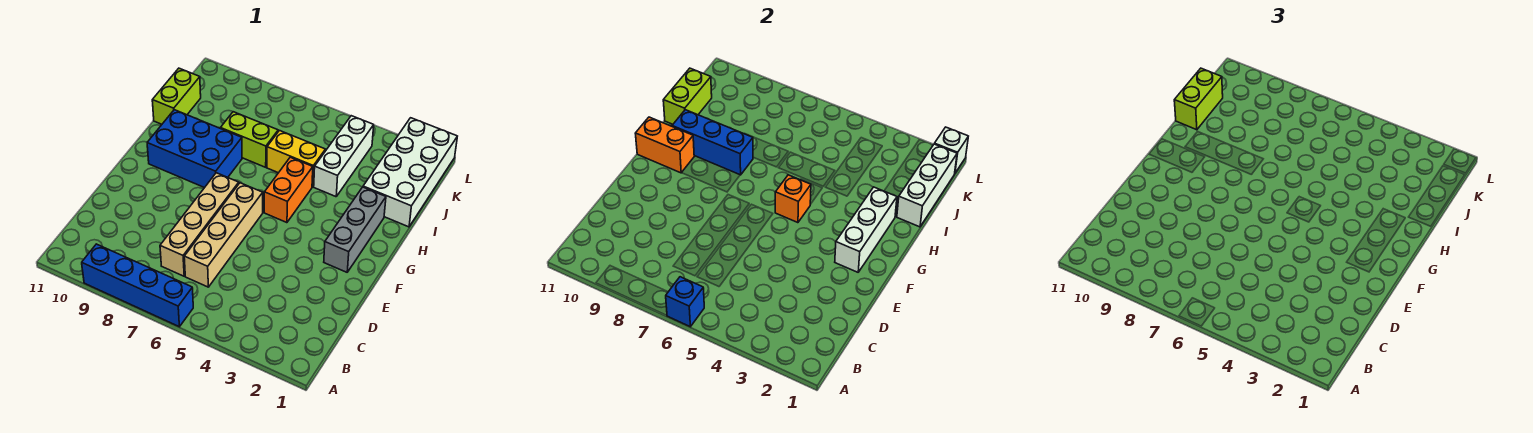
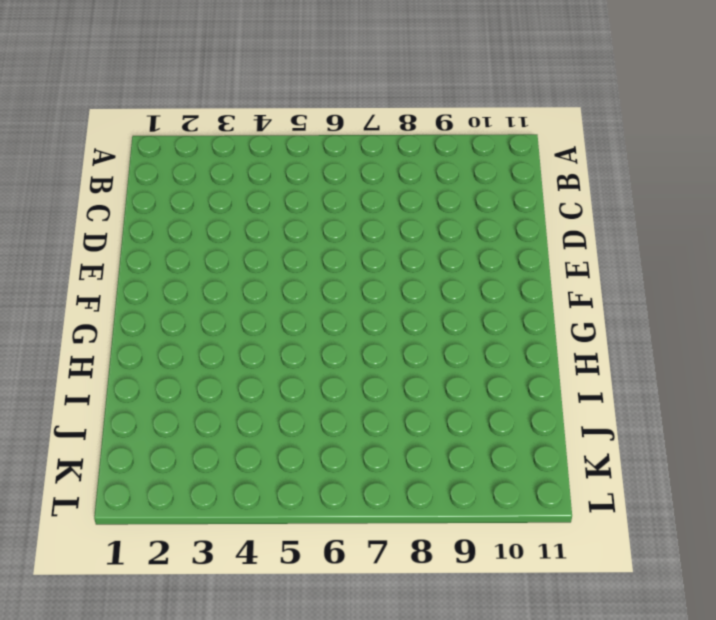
none -> blue 1x4 brick [82,244,193,327]
none -> tan 1x4 brick [184,183,263,287]
none -> tan 1x4 brick [160,173,239,276]

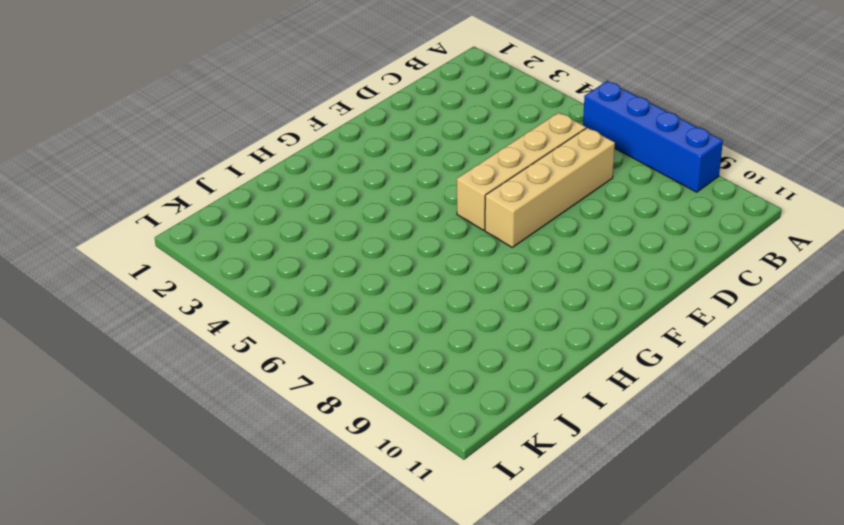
none -> grey 1x3 brick [324,187,386,272]
none -> orange 1x2 brick [264,157,313,223]
none -> blue 2x3 brick [147,110,242,188]

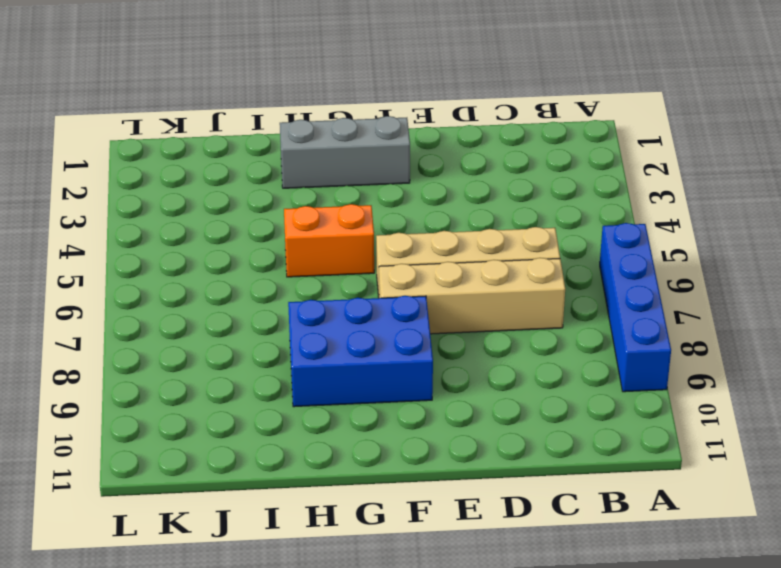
blue 2x3 brick [288,296,433,407] -> blue 2x3 brick turned to [147,110,242,188]
none -> white 2x4 brick [363,118,457,227]
none -> white 1x3 brick [314,116,374,197]
none -> yellow 1x2 brick [267,131,325,187]

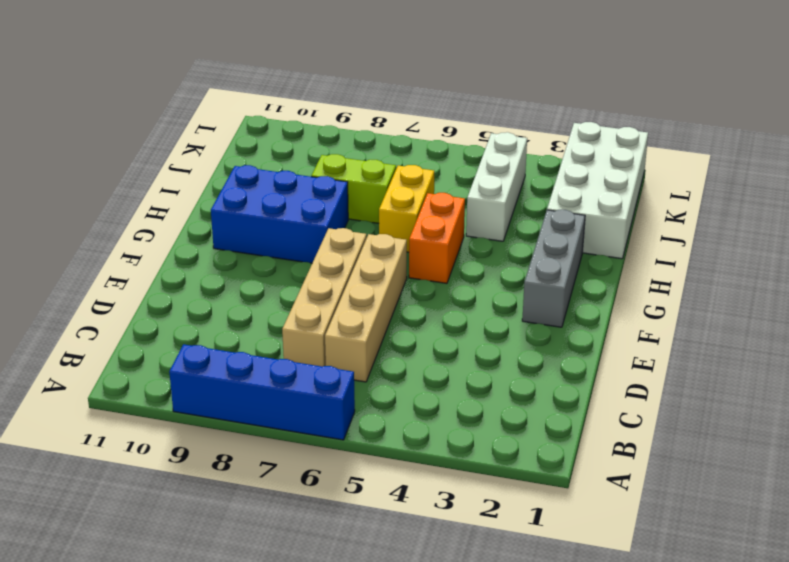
yellow 1x2 brick [379,165,434,252] -> yellow 1x2 brick turned to [267,131,325,187]
none -> lime 1x2 brick [152,68,201,124]
none -> blue 1x1 brick [666,277,704,327]
none -> white 1x3 brick [835,187,897,272]

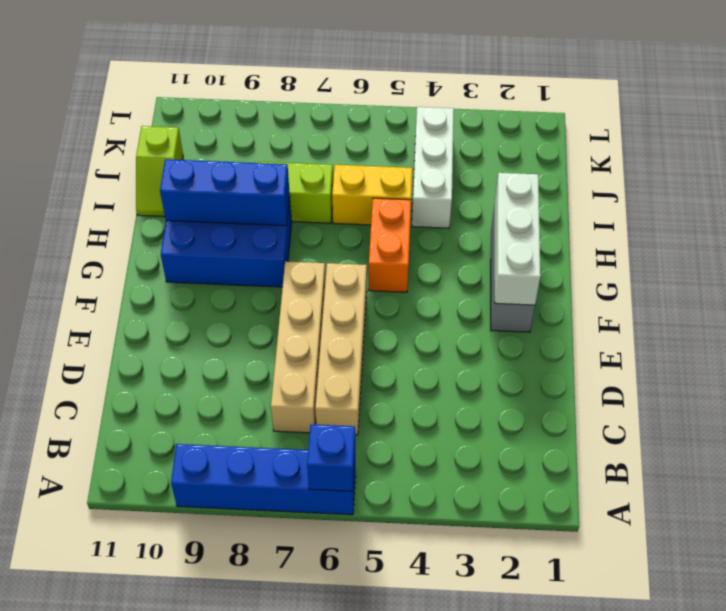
lime 1x2 slope [136,126,183,217] -> lime 1x2 brick [152,68,201,124]
none -> white 2x4 brick [363,118,457,227]
none -> orange 1x1 brick [775,175,811,223]
none -> orange 1x2 brick [635,117,694,173]

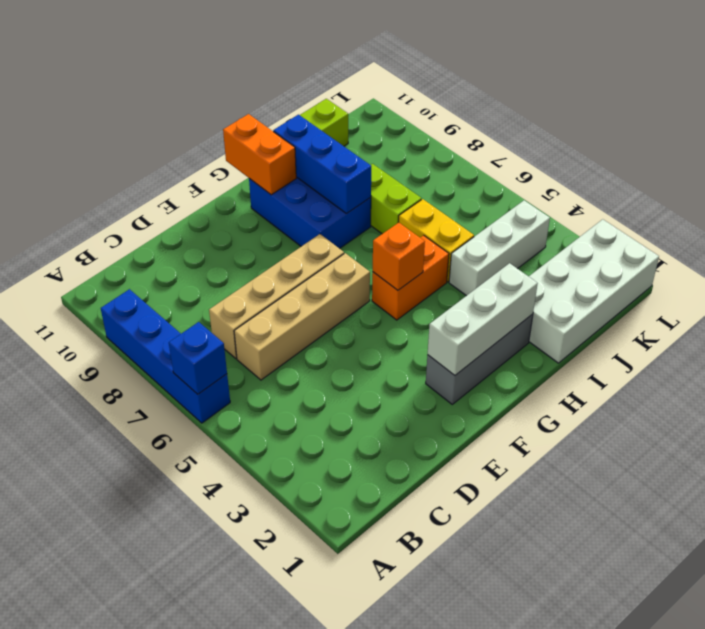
none -> white 1x3 brick [897,144,957,227]
none -> lime 1x2 brick [663,68,712,124]
none -> white 1x1 brick [935,127,968,173]

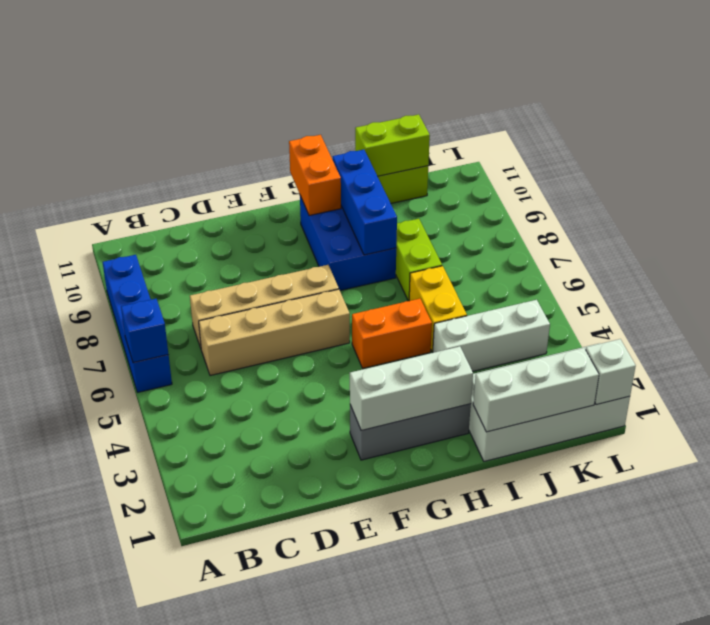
none -> orange 1x1 brick [775,175,811,223]
none -> lime 1x2 brick [1174,68,1223,130]

